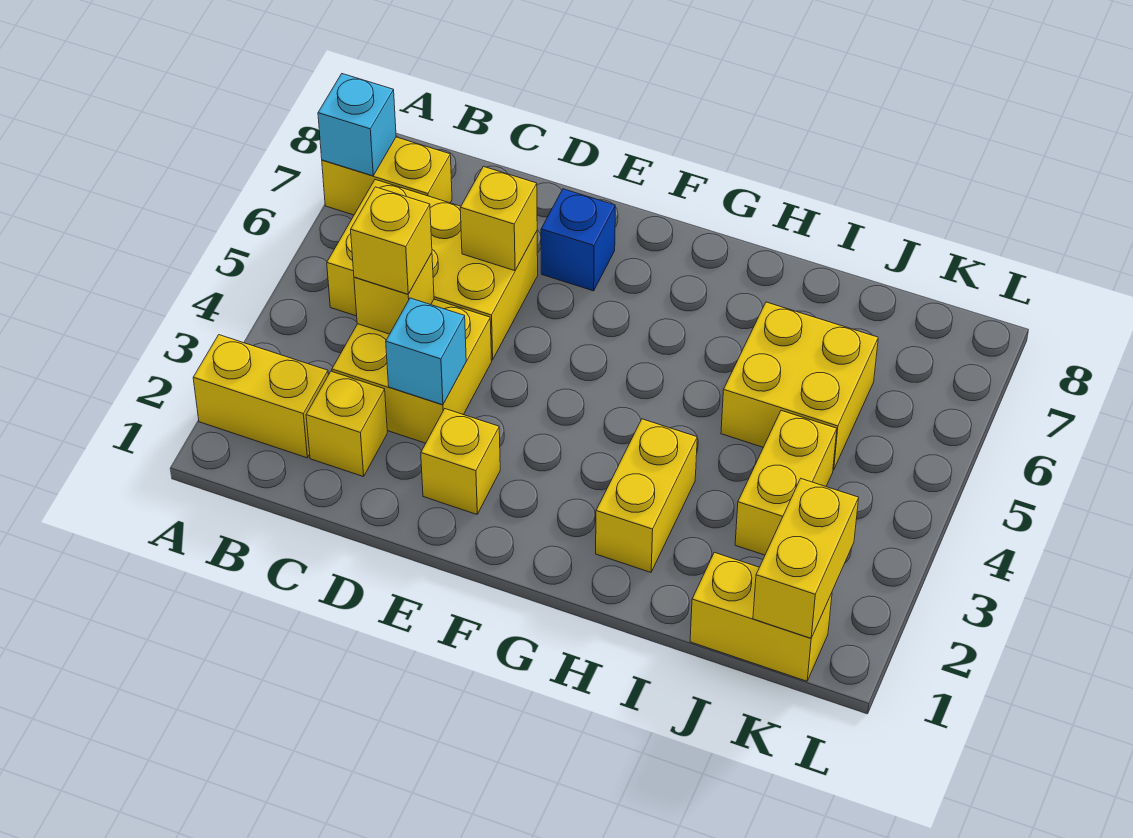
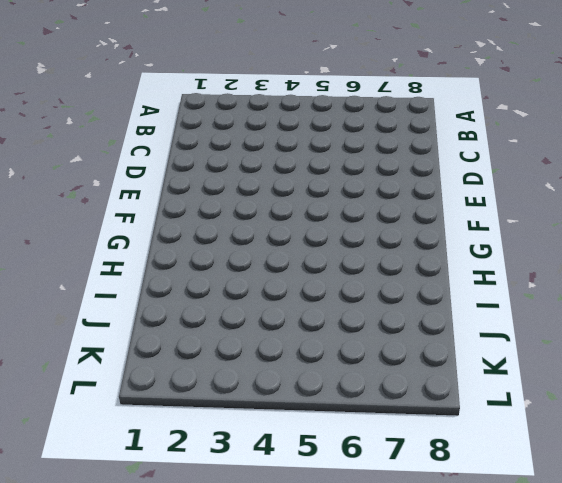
none -> yellow 1x2 brick [193,335,328,458]
none -> yellow 1x2 brick [322,137,452,215]
none -> yellow 2x3 brick [327,180,538,360]

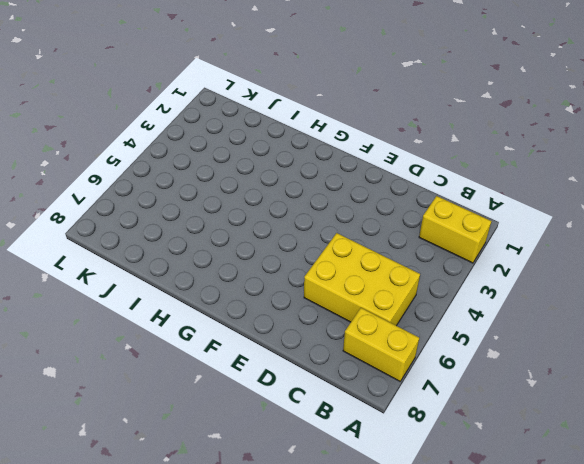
none -> yellow 1x1 brick [306,371,387,477]
none -> yellow 2x2 brick [332,299,492,443]
none -> yellow 1x1 brick [421,409,500,514]

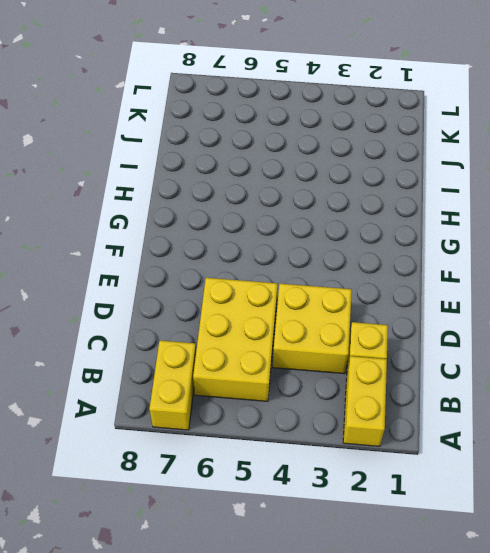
none -> yellow 1x1 brick [421,409,500,514]
none -> blue 1x1 brick [541,189,615,291]
none -> yellow 1x2 brick [596,419,697,572]

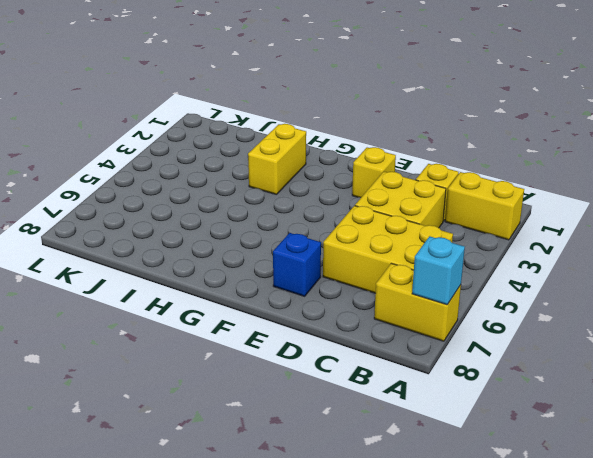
none -> yellow 2x2 brick [721,302,878,470]
none -> yellow 1x2 brick [690,552,832,681]
none -> yellow 1x2 brick [735,411,837,555]

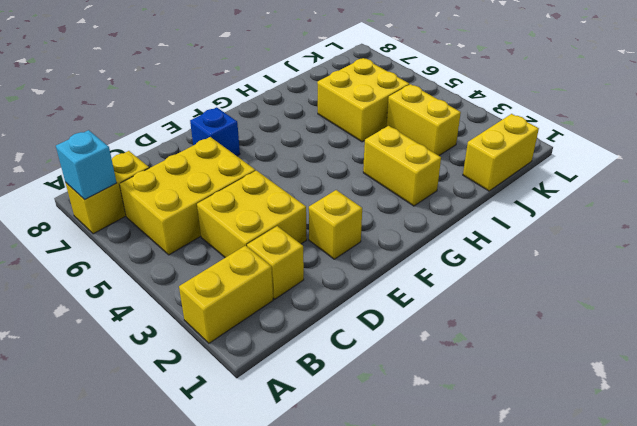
none -> yellow 1x1 brick [354,253,434,334]
none -> cyan 1x1 brick [386,298,466,405]
none -> yellow 1x1 brick [460,166,537,271]

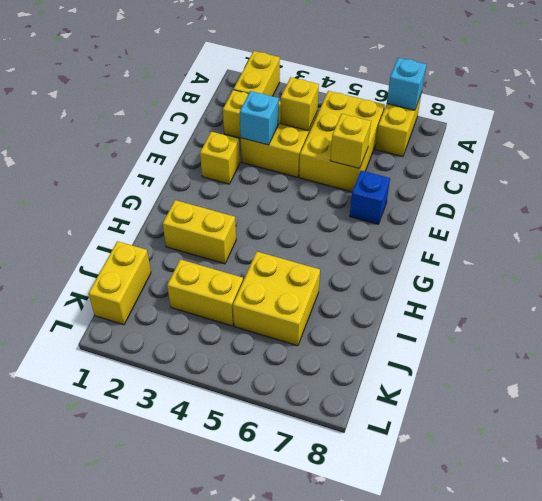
none -> yellow 1x2 brick [753,479,859,638]
none -> yellow 1x1 brick [351,187,432,294]

